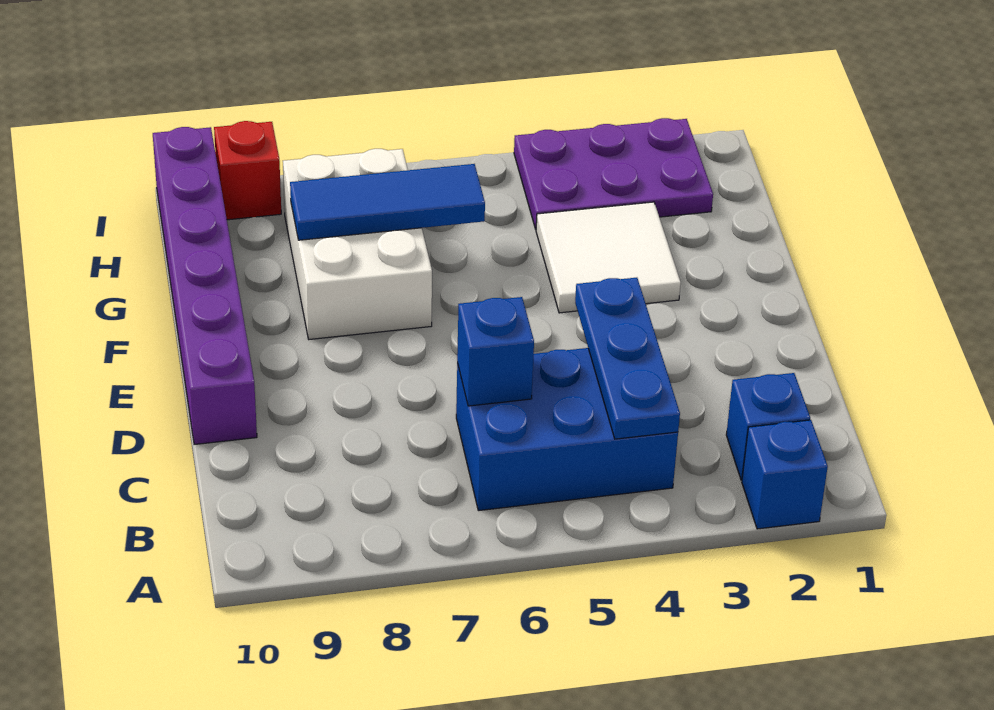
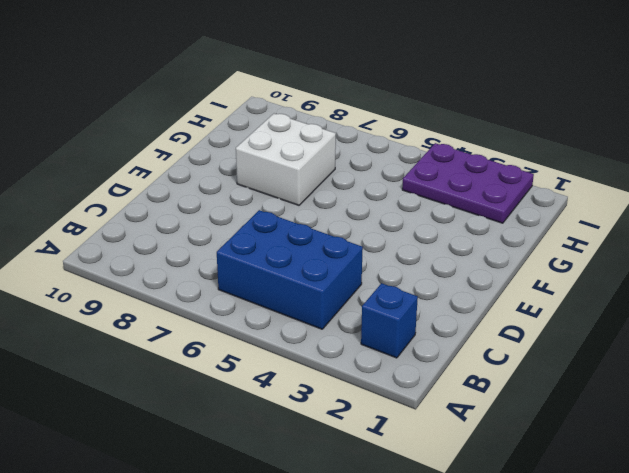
white 2x2 brick [236,113,336,205] -> white 2x3 brick [283,149,432,339]
none -> blue 1x1 brick [742,420,828,529]
none -> purple 1x6 brick [153,127,257,444]

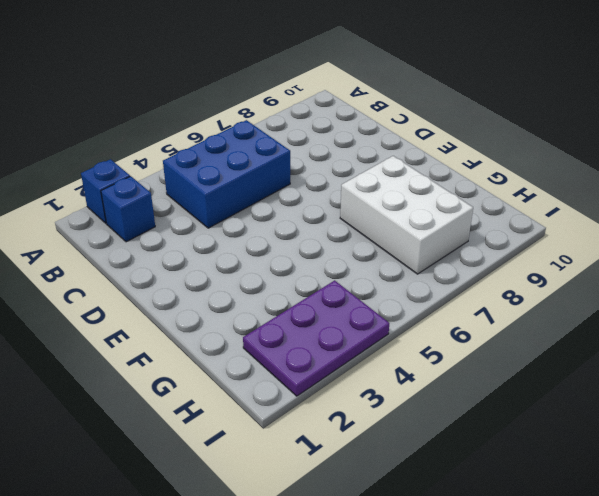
none -> purple 1x6 brick [153,127,257,444]
none -> white 2x2 tile [536,202,681,313]

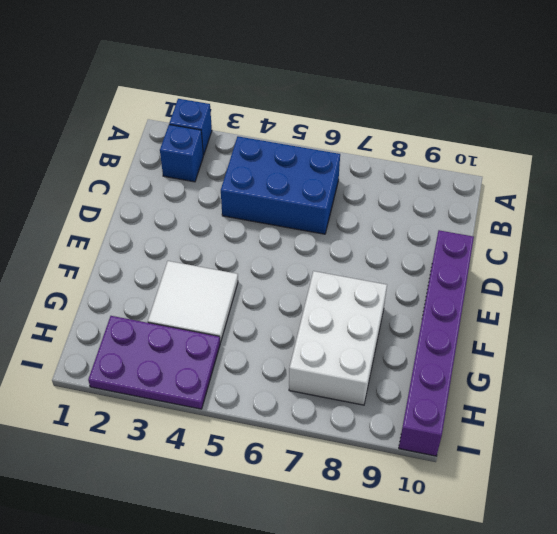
none -> red 1x1 brick [214,121,281,220]
none -> blue 1x3 plate [575,278,680,439]

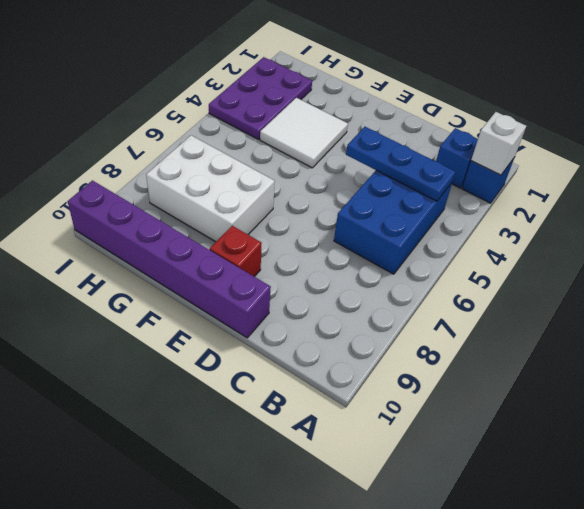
white 1x1 brick [471,112,526,175] -> none
red 1x1 brick [210,226,262,277] -> red 1x1 brick moved to [214,121,281,220]
none -> blue 1x1 brick [457,297,534,406]
none -> blue 1x3 tile [290,164,485,240]

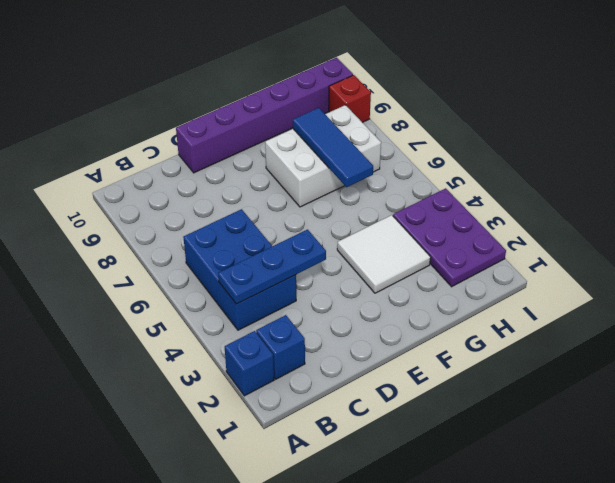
none -> blue 1x1 brick [457,297,534,406]

